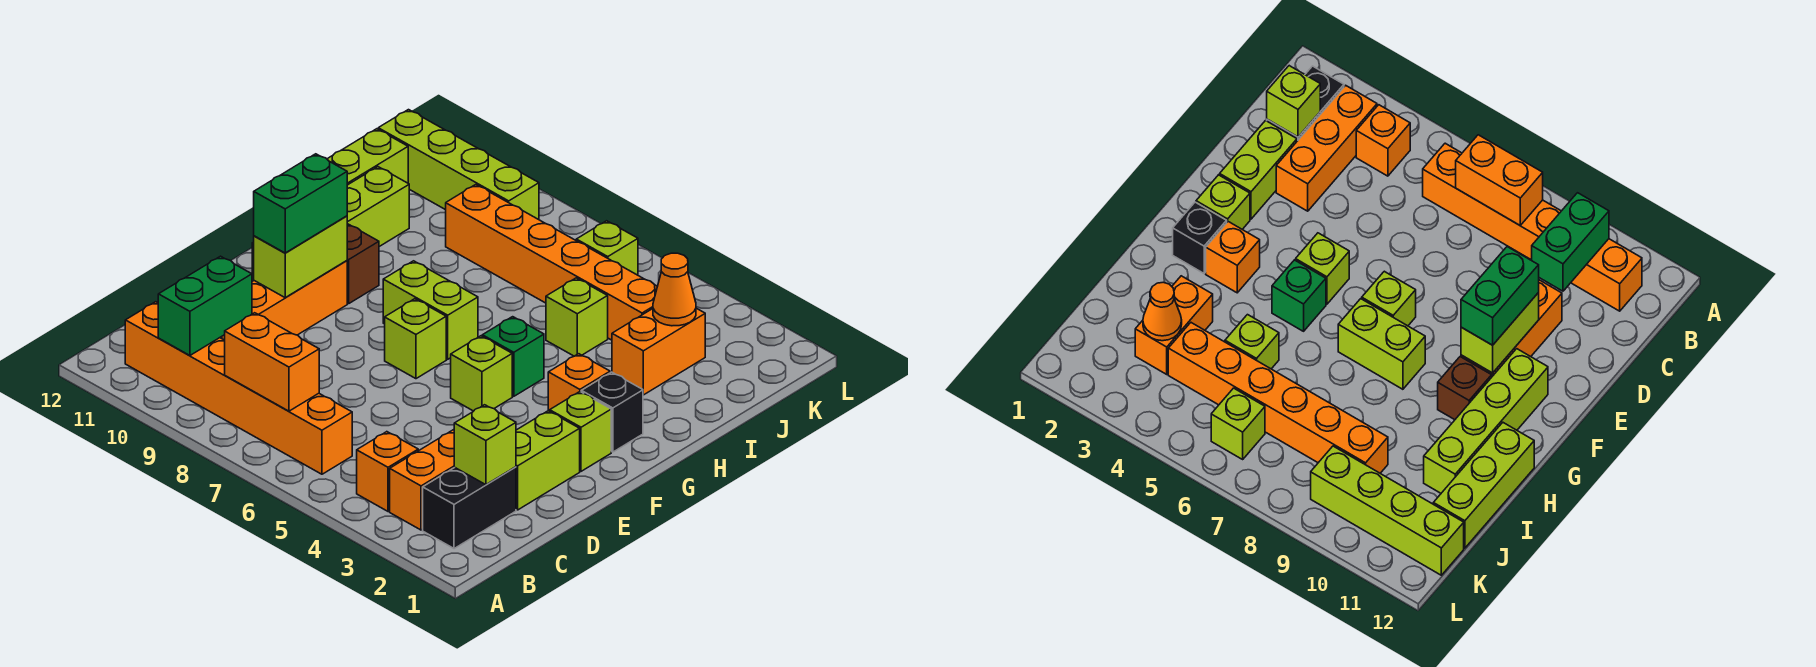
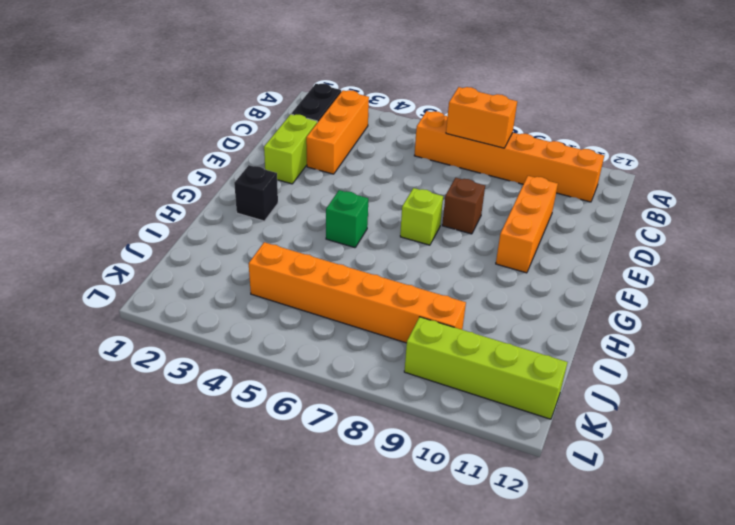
brown 1x1 brick [442,178,485,234] -> brown 1x1 brick moved to [347,224,379,304]
none -> orange 1x1 brick [357,432,418,511]
none -> lime 1x1 brick [550,392,611,471]
none -> lime 1x1 brick [451,336,512,411]

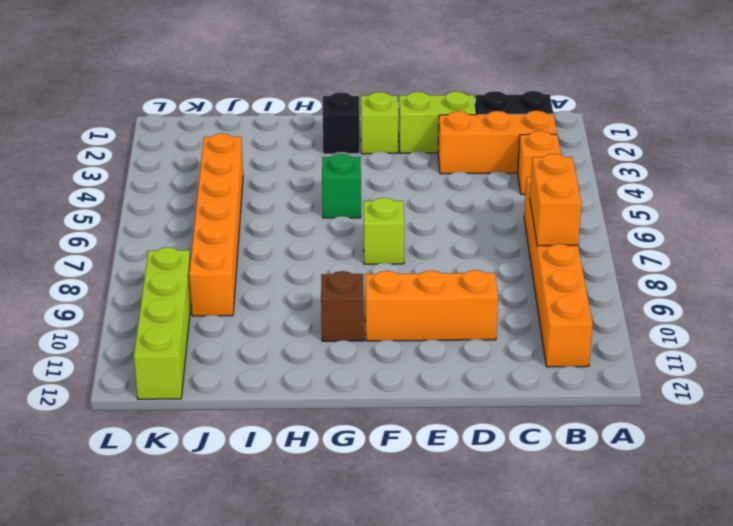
none -> lime 1x1 brick [451,336,512,411]
none -> lime 1x4 brick [252,167,409,281]
none -> orange 1x1 brick [548,354,610,411]

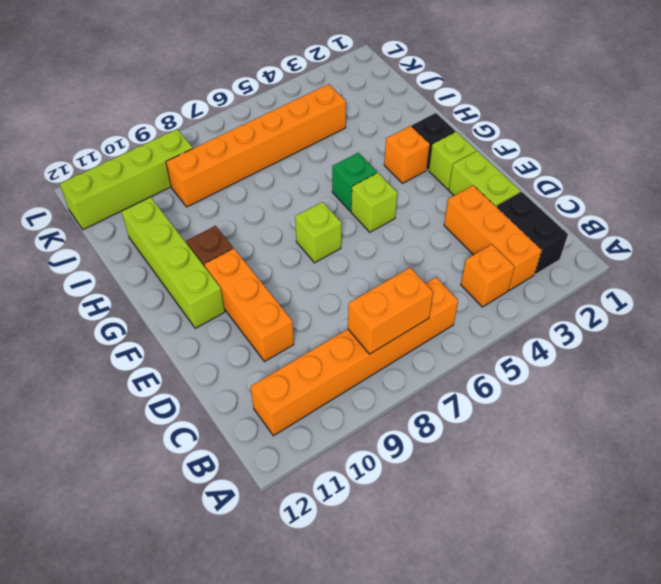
none -> lime 1x2 brick [383,261,478,359]
none -> lime 1x3 brick [327,129,408,185]
none -> orange 1x2 brick [612,308,705,395]

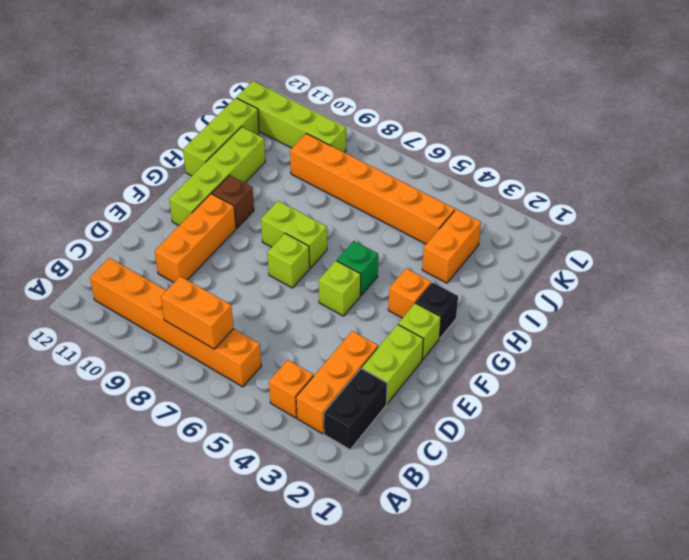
none -> lime 1x1 brick [546,278,608,356]
none -> lime 1x1 brick [576,221,638,275]
none -> green 1x2 brick [158,256,252,355]

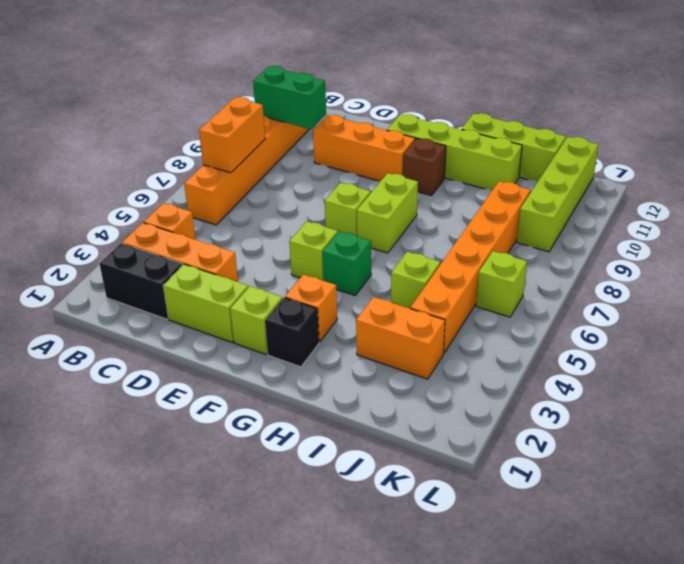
none -> lime 1x1 brick [454,405,516,485]
none -> lime 1x2 brick [254,216,347,297]
none -> orange 1x1 cone [653,253,696,326]

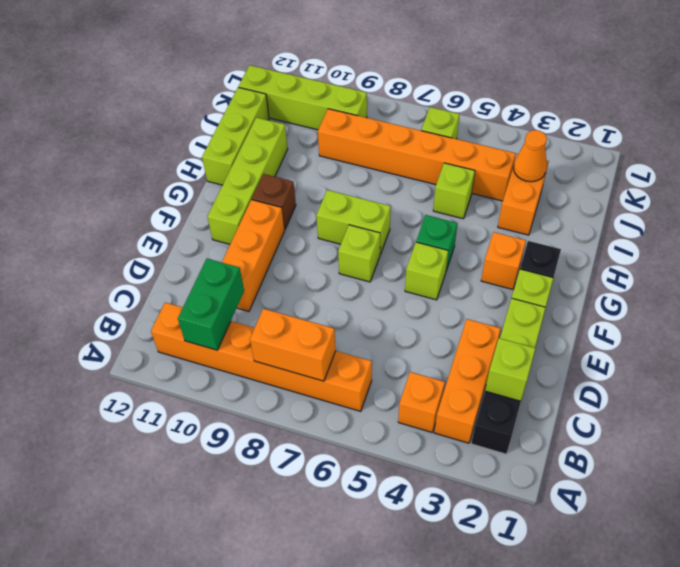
none -> lime 1x2 brick [254,216,347,297]
none -> green 1x2 brick [254,154,347,253]

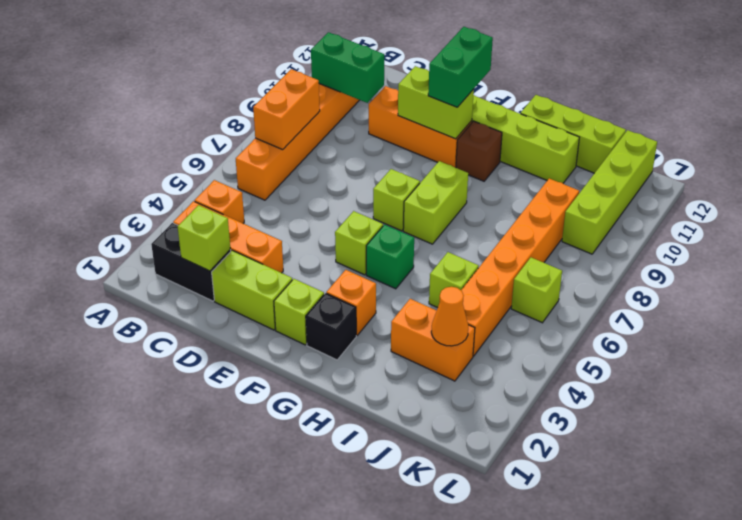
green 1x2 brick [428,27,493,107] -> green 1x2 brick turned to [254,154,347,253]

